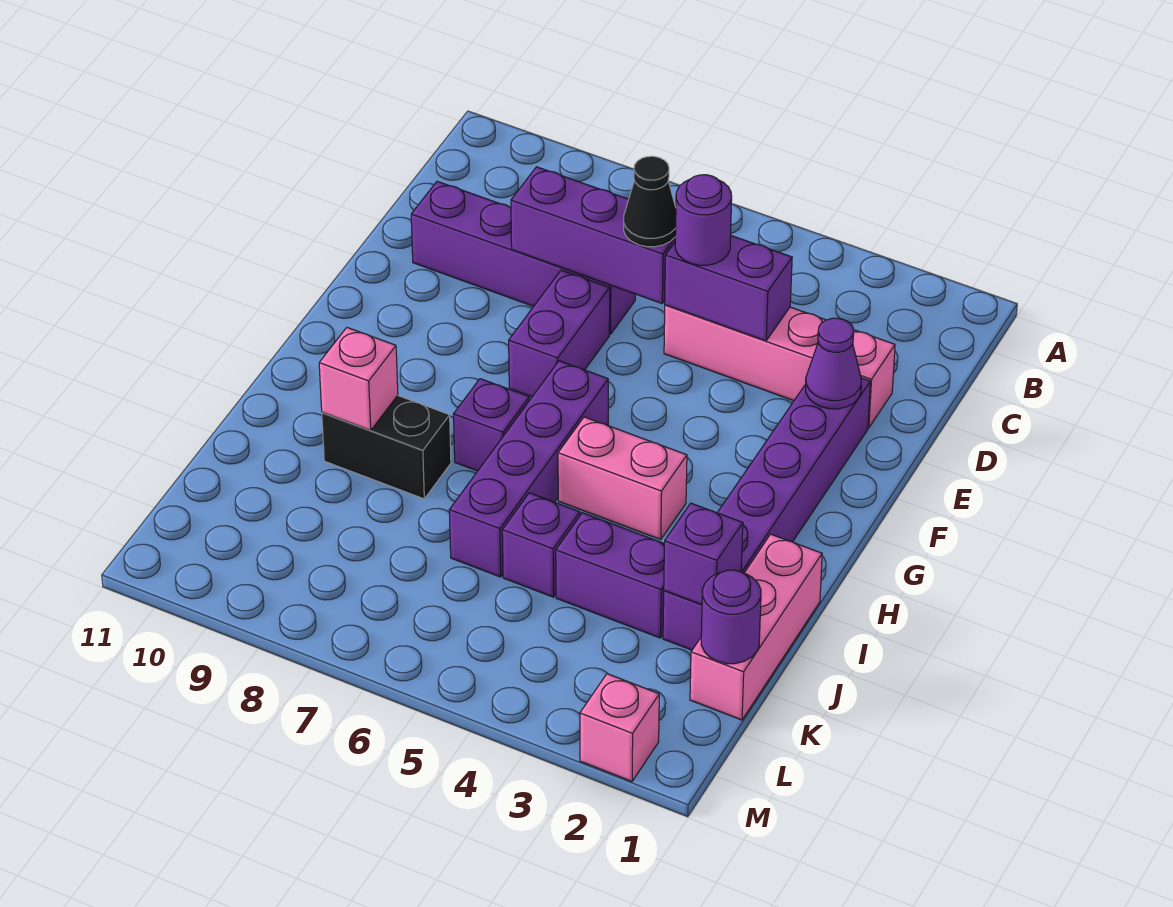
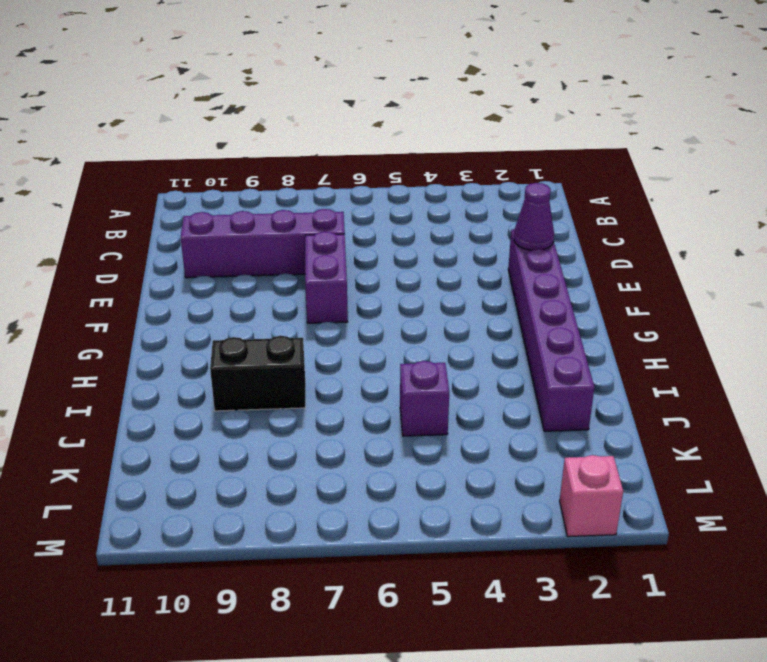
none -> pink 1x4 brick [664,305,895,428]
none -> purple 1x4 brick [449,361,608,577]
none -> pink 1x2 brick [558,417,687,540]

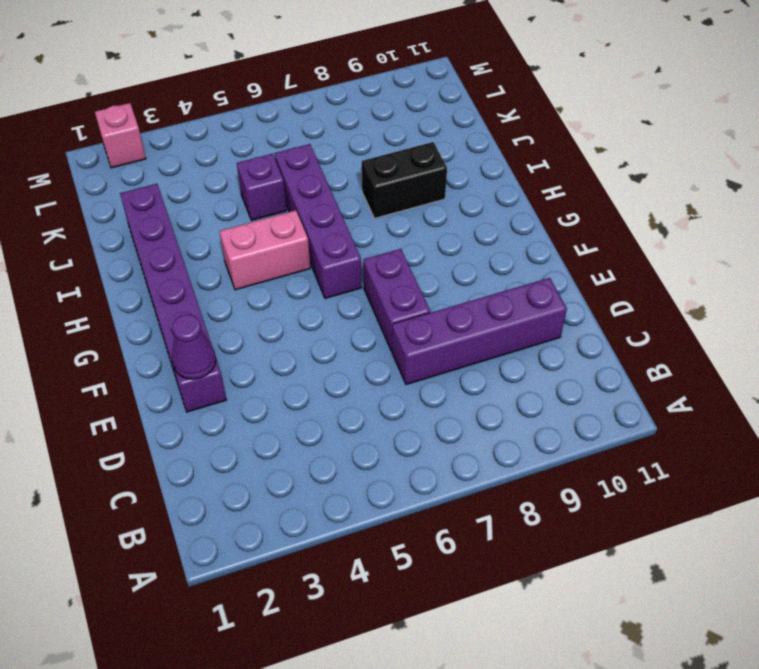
none -> pink 1x4 brick [664,305,895,428]
none -> purple 1x1 brick [453,379,529,471]
none -> pink 1x3 brick [690,534,822,720]

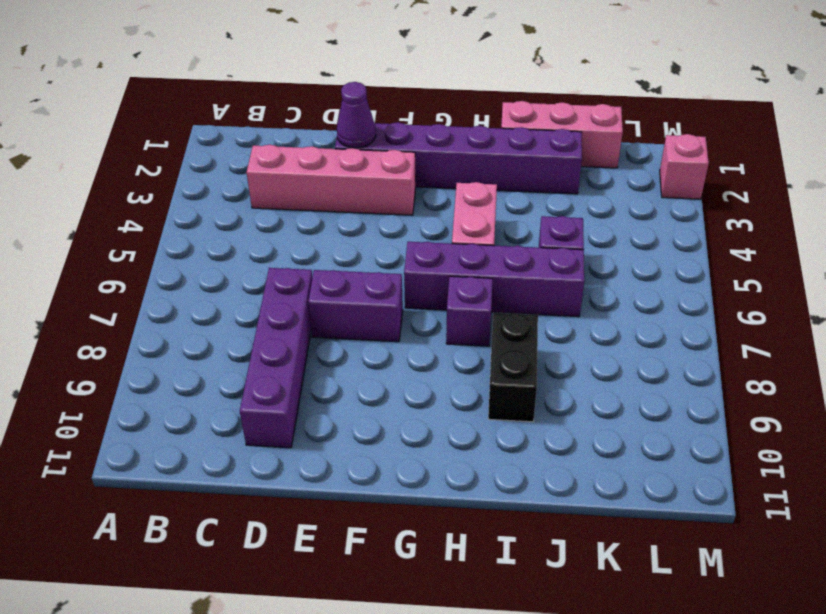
pink 1x4 brick [246,145,416,215] -> pink 1x4 brick turned to [664,305,895,428]
none -> purple 1x2 brick [556,513,664,638]
none -> purple 1x2 brick [665,236,792,341]
none -> purple 1x3 brick [511,167,675,303]

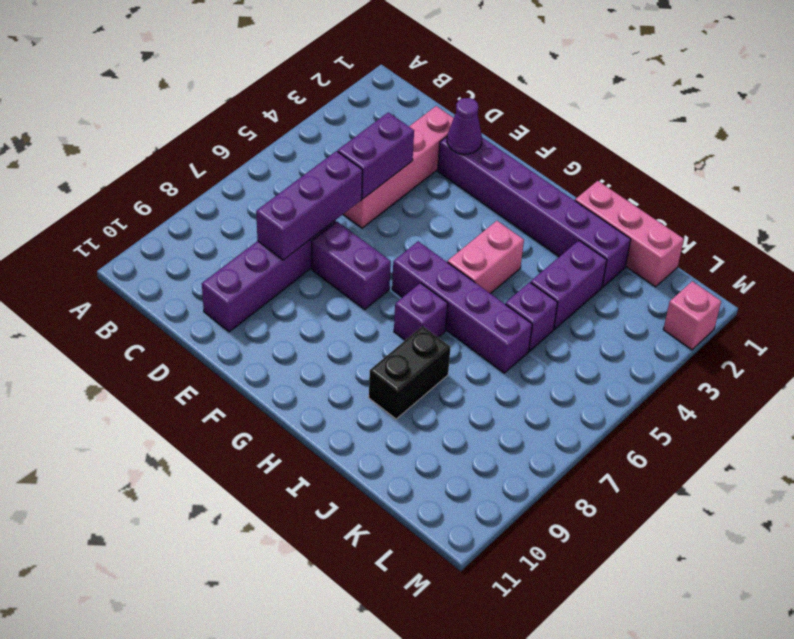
none -> pink 1x1 brick [319,328,398,430]
none -> purple 1x1 brick [664,503,743,604]
none -> purple 1x1 round brick [701,570,761,664]

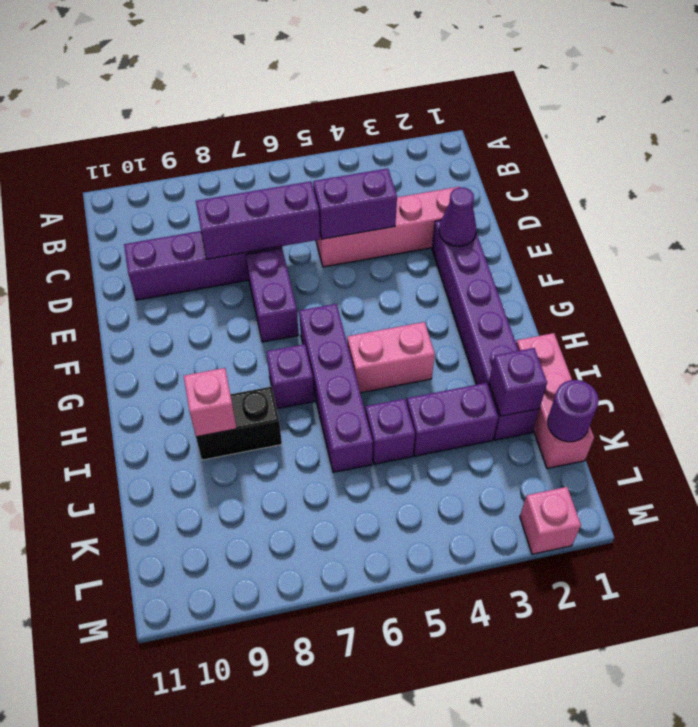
none -> purple 1x1 round brick [675,175,732,265]
none -> black 1x1 cone [624,156,676,247]

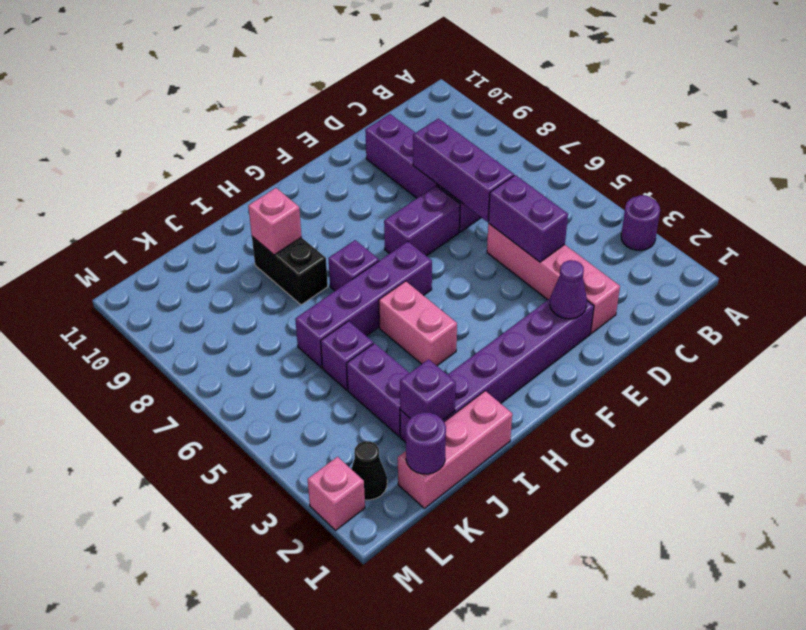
purple 1x1 round brick [621,195,660,250] -> purple 1x1 round brick moved to [675,175,732,265]
black 1x1 cone [351,441,387,500] -> black 1x1 cone moved to [624,156,676,247]

